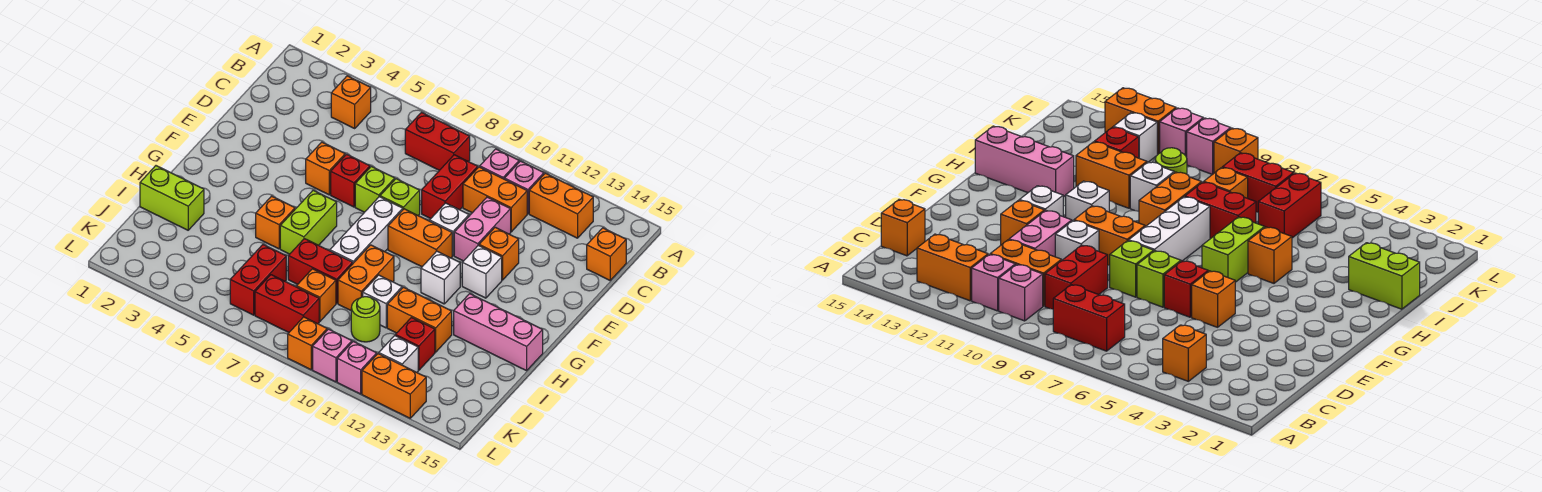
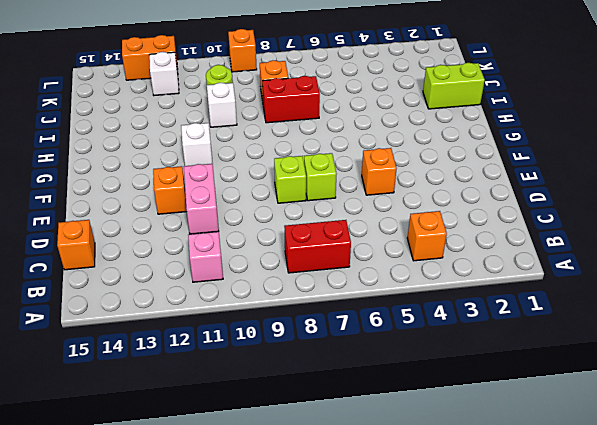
none -> pink 1x1 brick [480,149,519,179]
none -> orange 1x2 brick [529,173,593,238]
none -> red 1x2 brick [422,155,478,219]
none -> orange 1x2 brick [463,167,527,232]

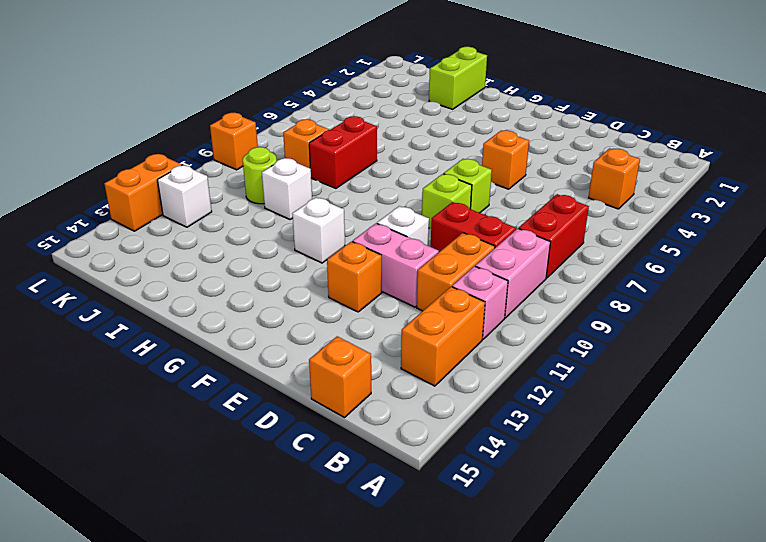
pink 1x2 brick [475,229,550,318] -> pink 1x1 brick [480,149,519,179]
none -> red 1x1 brick [331,154,370,207]
none -> white 1x3 brick [330,197,403,263]
none -> orange 1x2 brick [388,209,452,267]
none -> white 1x1 brick [462,245,502,298]

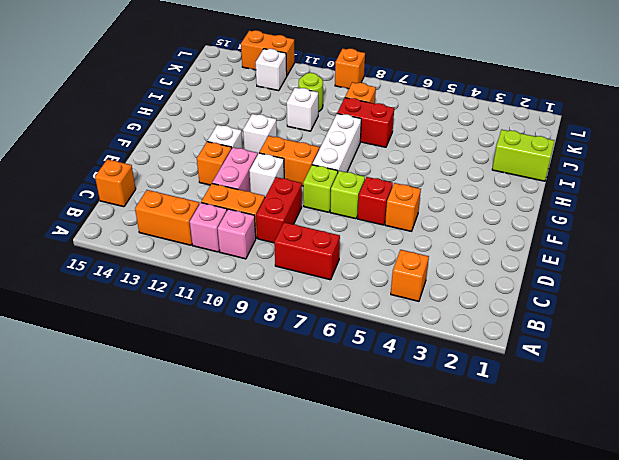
none -> lime 1x2 brick [280,190,337,254]
none -> orange 1x1 brick [256,196,295,249]
none -> orange 1x2 brick [338,245,394,310]
none -> pink 1x3 brick [454,294,543,371]

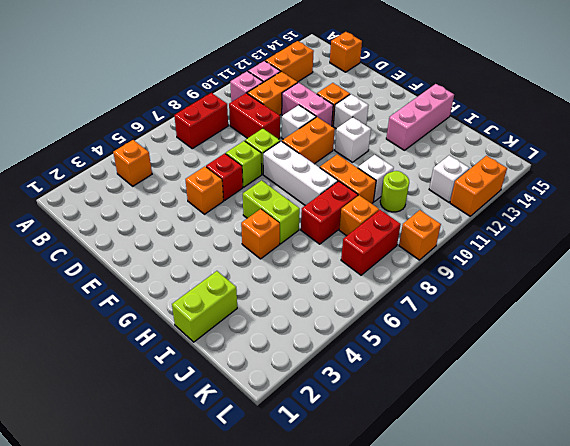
none -> orange 1x2 brick [387,287,452,352]
none -> red 1x2 brick [230,245,286,315]
none -> red 1x1 brick [395,318,435,370]
none -> pink 1x1 brick [313,329,352,382]

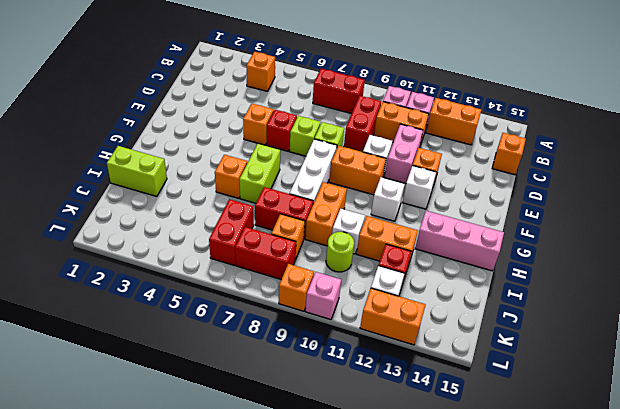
none -> pink 1x1 brick [337,341,377,394]

